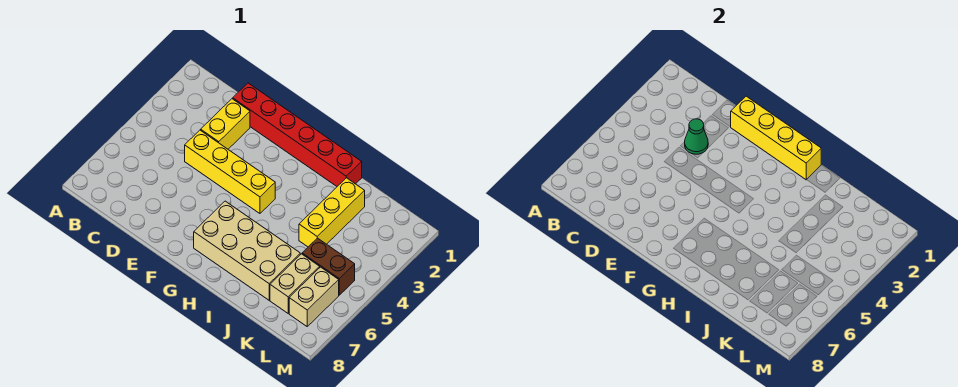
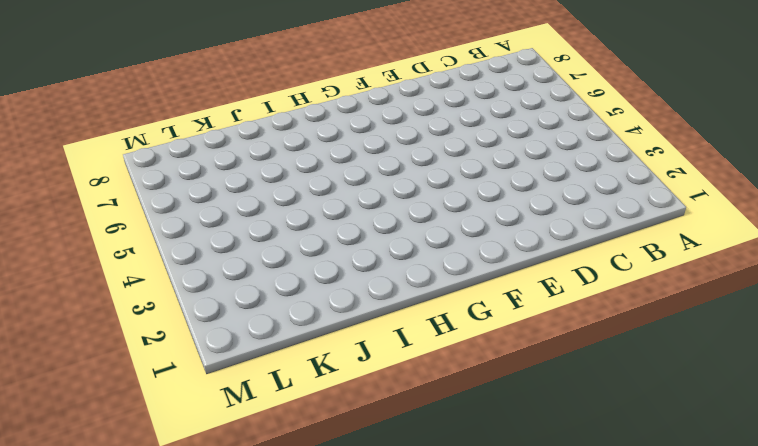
none -> red 1x6 brick [233,83,362,186]
none -> yellow 1x2 brick [201,99,250,149]

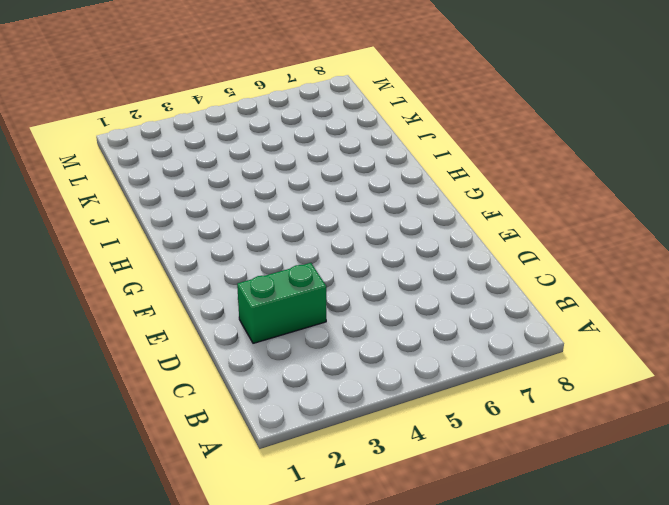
green 1x2 brick [237,263,326,343] -> yellow 1x2 brick [201,99,250,149]
none -> red 1x6 brick [233,83,362,186]
none -> yellow 1x4 brick [185,130,275,213]

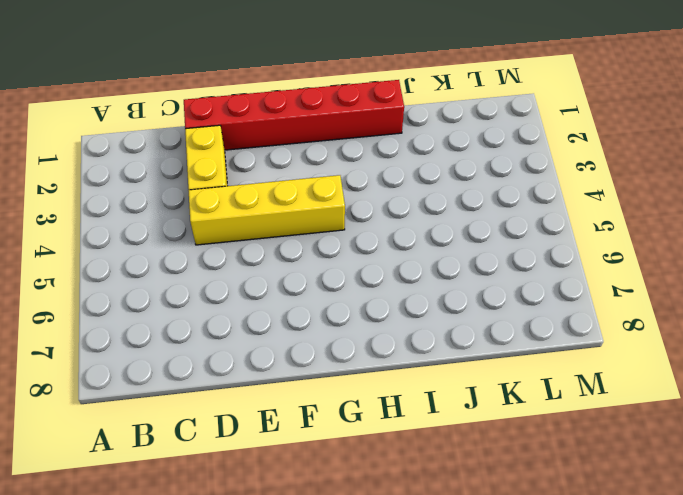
none -> tan 2x4 brick [194,201,300,300]
none -> yellow 1x3 brick [299,178,365,247]

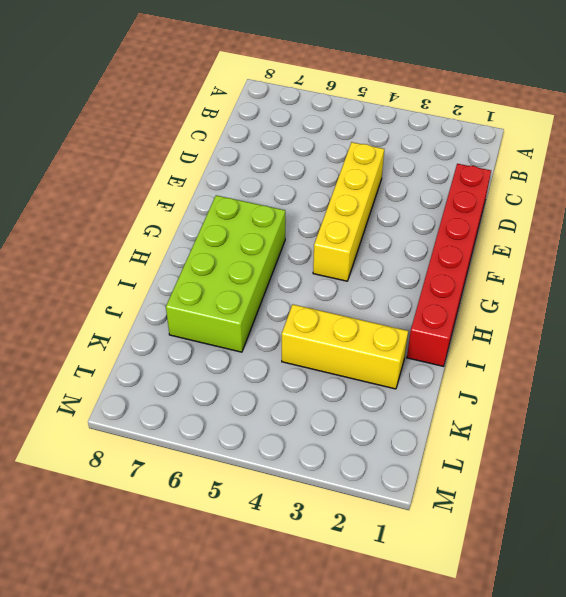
lime 2x4 brick [166,195,285,352] -> tan 2x4 brick [194,201,300,300]
none -> yellow 1x2 brick [201,99,250,149]
none -> brown 1x2 brick [302,238,355,295]

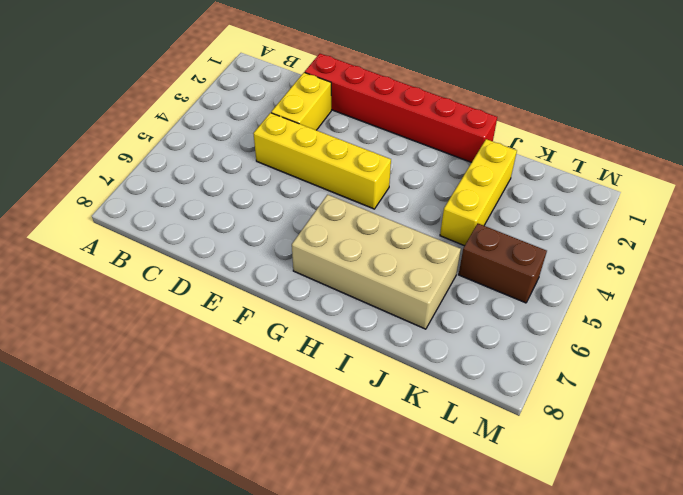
none -> tan 1x2 brick [270,254,320,313]
none -> tan 1x2 brick [289,267,339,326]

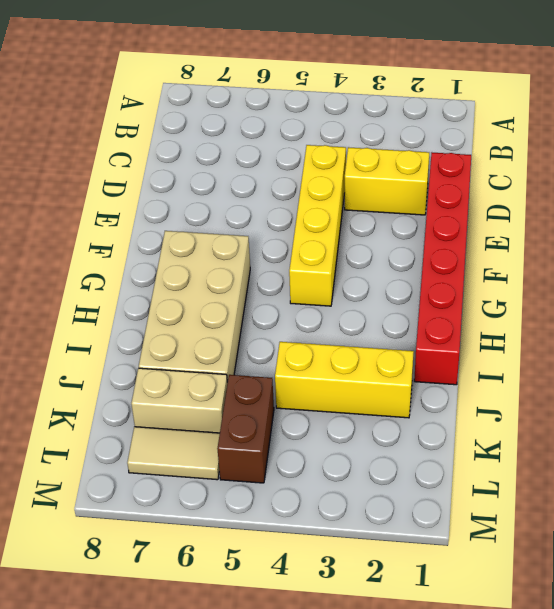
tan 1x2 tile [127,427,220,480] -> tan 1x2 brick [289,267,339,326]
none -> green 1x1 cone [685,119,708,154]
none -> yellow 1x4 brick [731,96,821,179]

